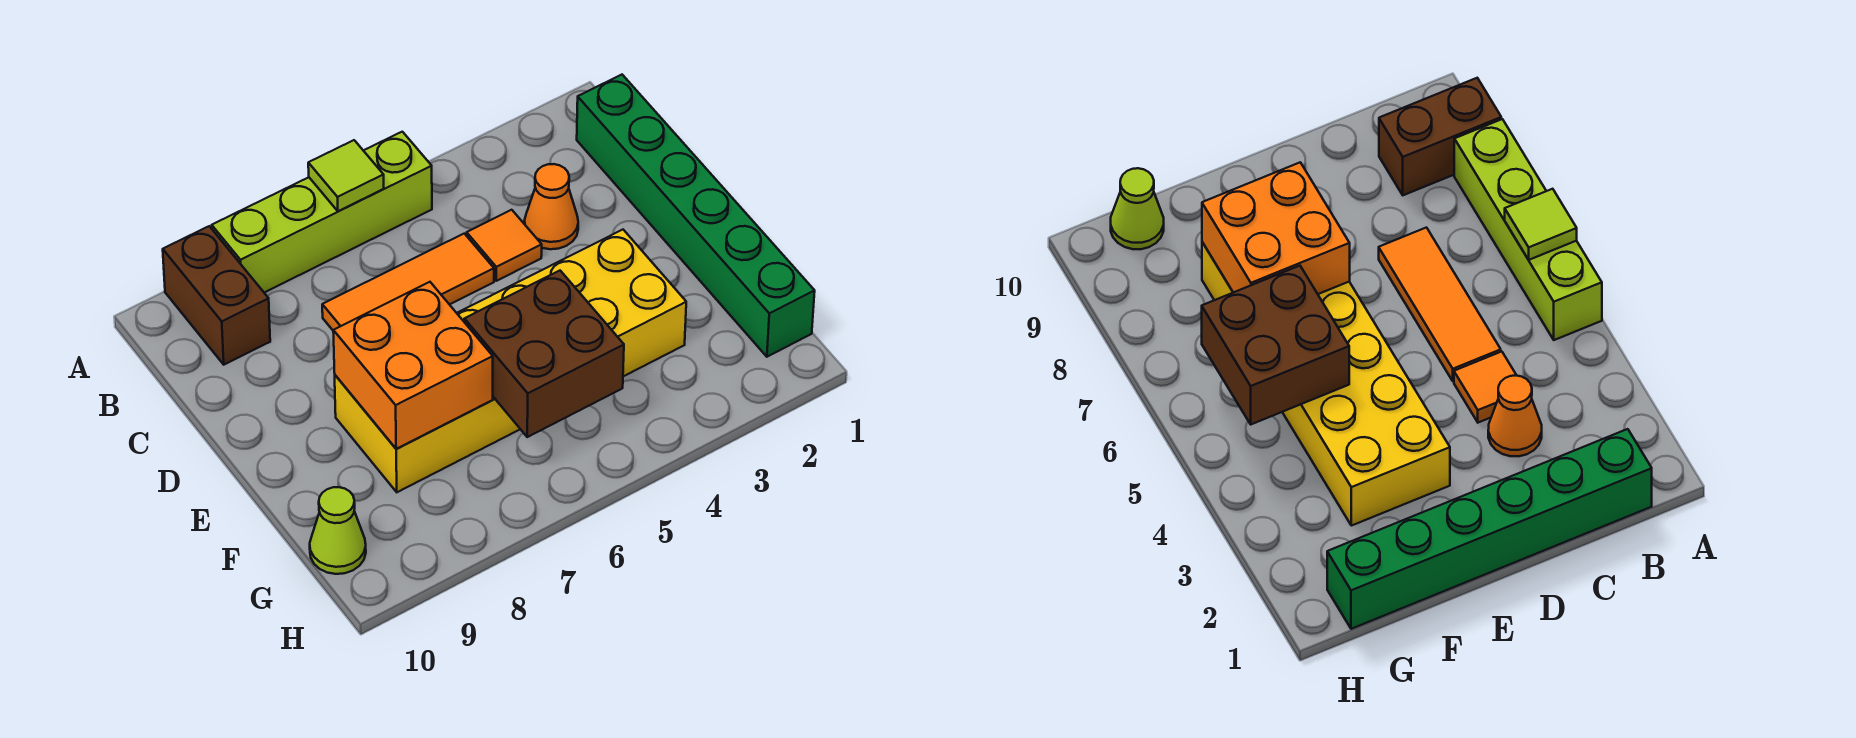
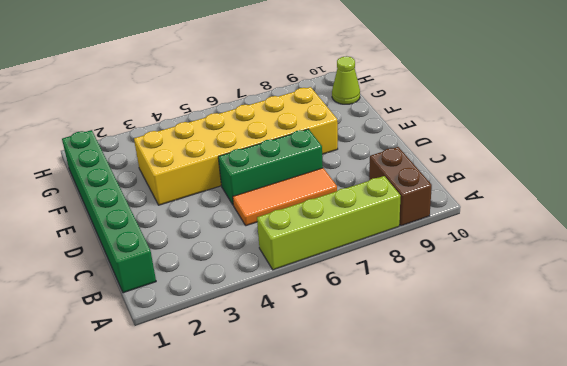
green 1x3 brick [218,129,323,205] -> none
none -> orange 1x1 cone [524,164,578,249]
none -> orange 1x1 tile [467,210,542,281]

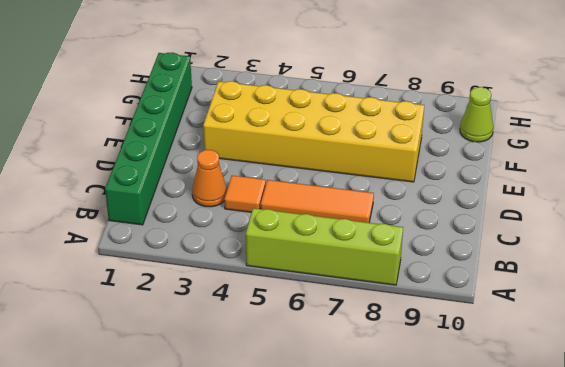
none -> brown 1x2 brick [163,226,270,365]
none -> lime 1x1 tile [308,140,384,211]

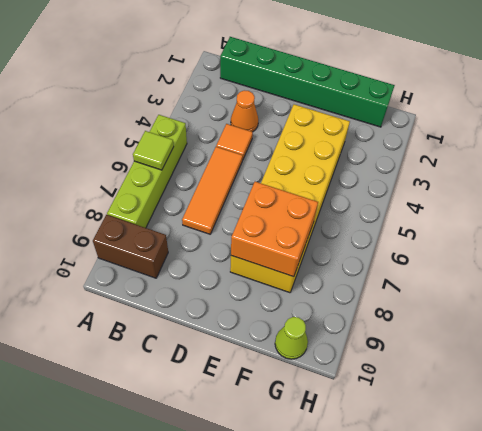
none -> brown 2x2 brick [464,271,624,437]

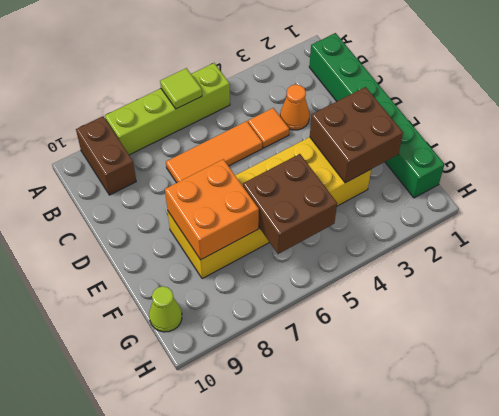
brown 2x2 brick [310,87,403,183] -> none

